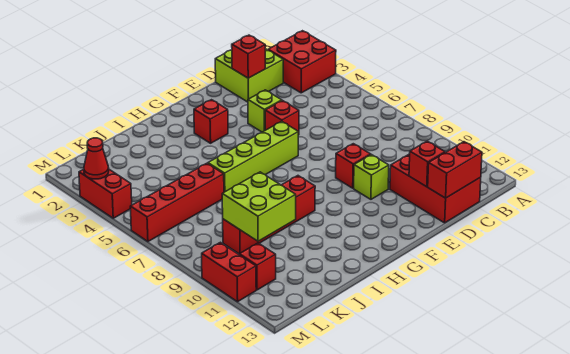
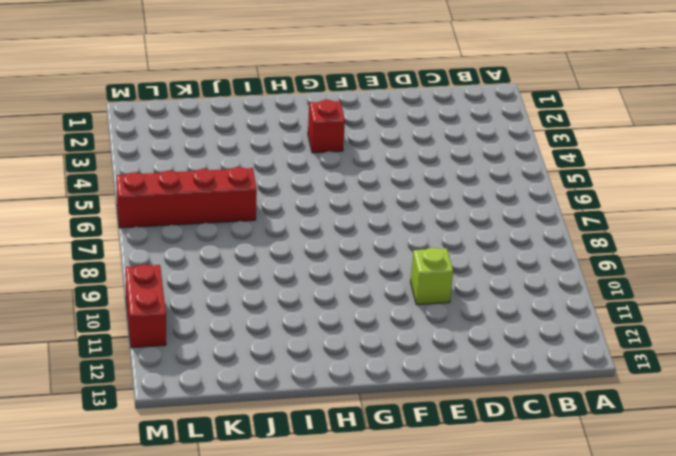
none -> red 2x2 brick [268,31,336,93]
none -> lime 2x2 brick [215,49,283,102]
none -> red 2x3 brick [390,154,481,223]

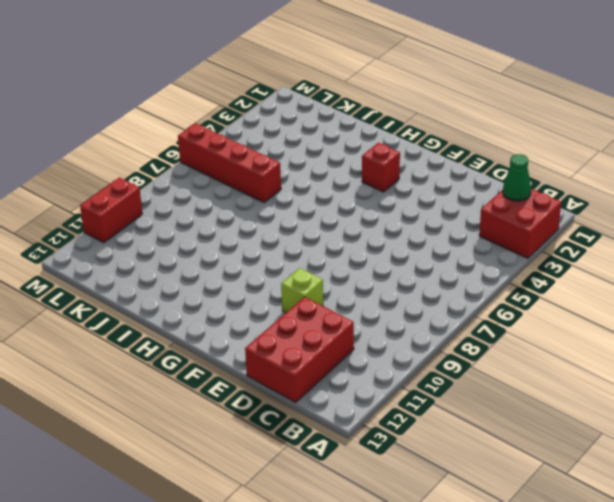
green 1x1 cone [503,154,531,201] -> none
none -> lime 2x2 brick [215,49,283,102]
none -> lime 1x1 brick [248,90,282,132]
none -> red 1x1 brick [265,101,299,135]

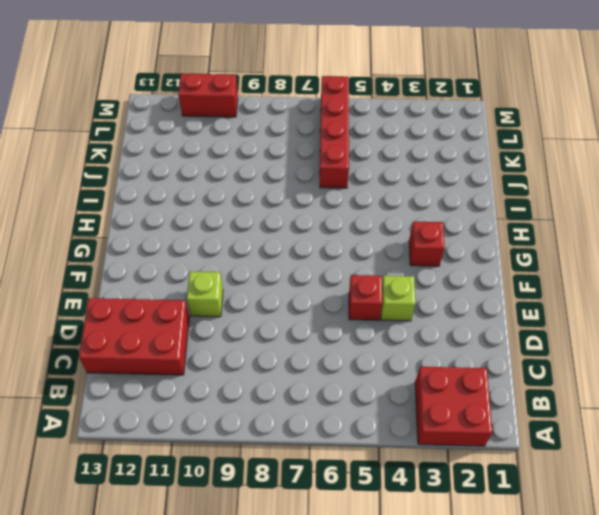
none -> lime 2x2 brick [215,49,283,102]
none -> red 1x1 brick [336,144,371,188]
none -> lime 1x4 brick [208,121,298,192]

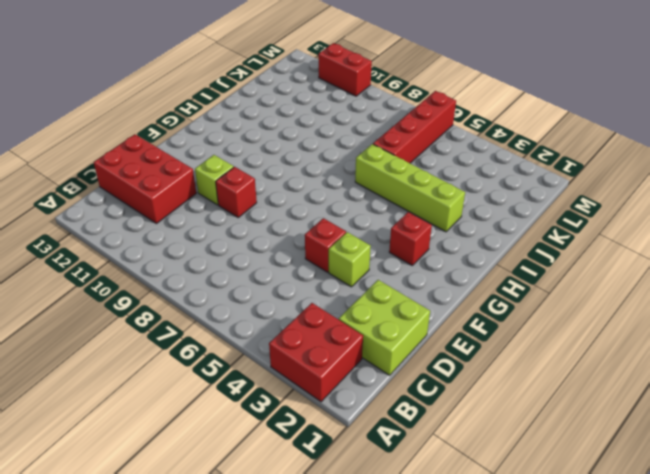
lime 1x4 brick [355,144,465,232] -> lime 1x4 brick turned to [208,121,298,192]
none -> red 1x4 brick [223,176,315,254]
none -> red 1x1 brick [239,243,276,290]
none -> red 1x2 brick [79,169,132,218]

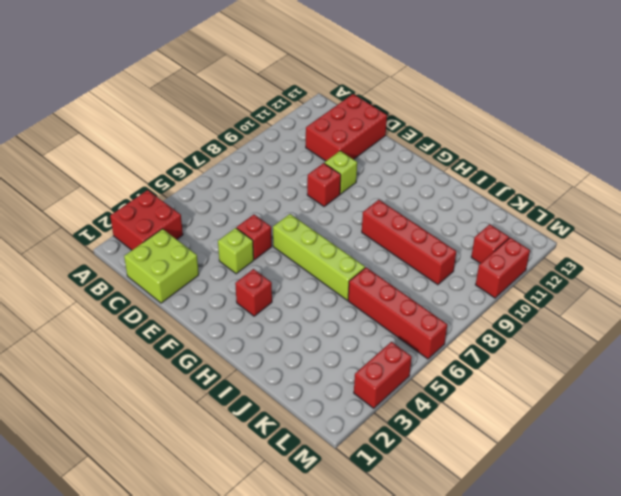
none -> red 1x2 brick [428,142,482,198]
none -> red 1x1 brick [232,35,265,78]
none -> red 1x1 brick [409,141,445,187]

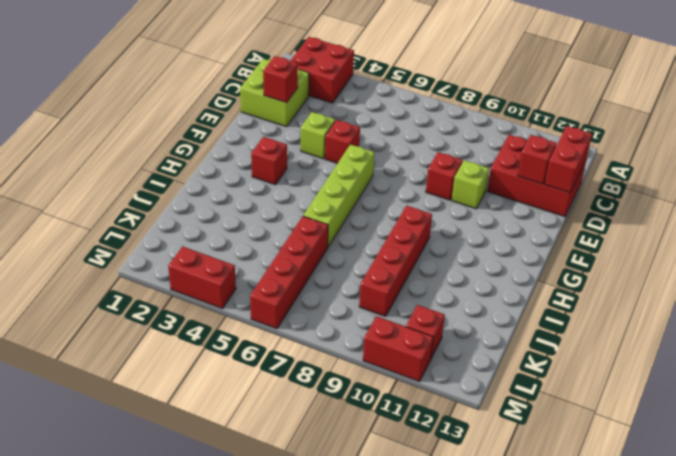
none -> lime 2x2 brick [222,172,296,241]
none -> red 1x1 cone [84,138,109,179]

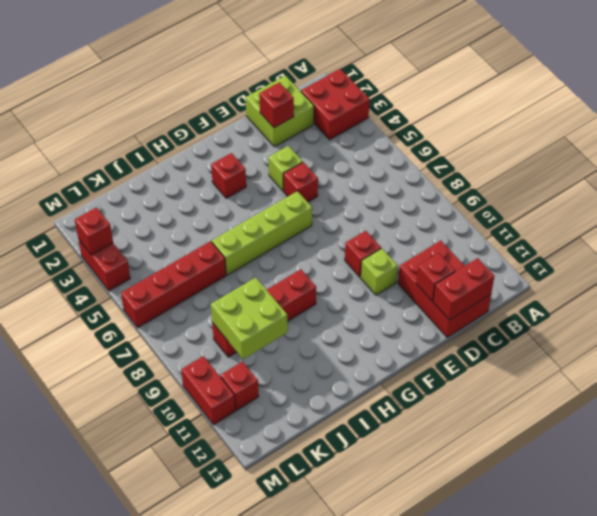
red 1x1 brick [75,207,113,255] -> red 1x1 cone [84,138,109,179]

